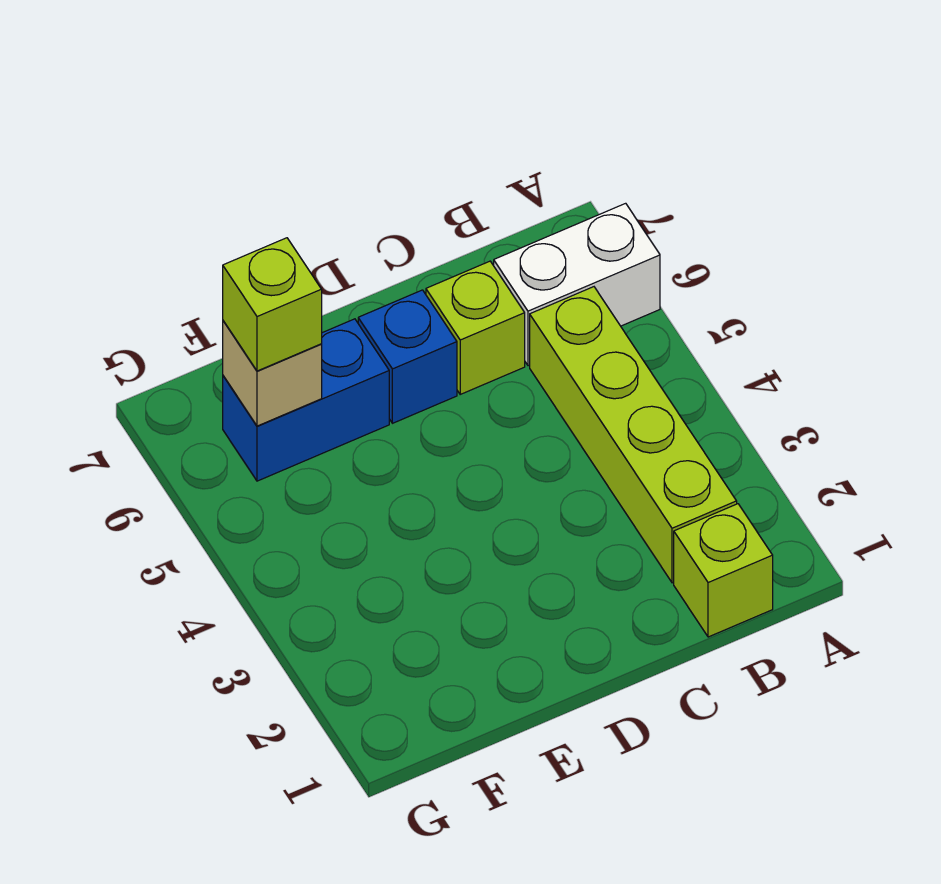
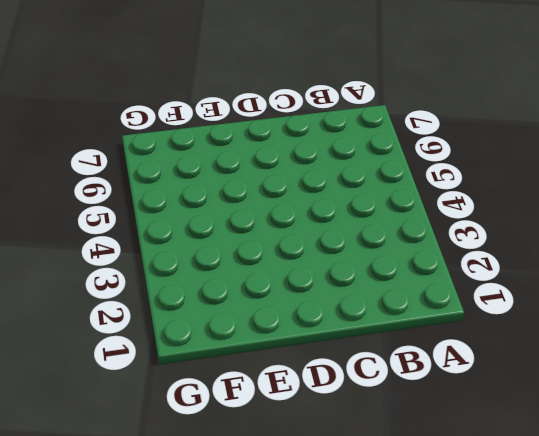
none -> white 1x2 brick [494,203,660,366]
none -> lime 1x1 brick [674,504,773,637]

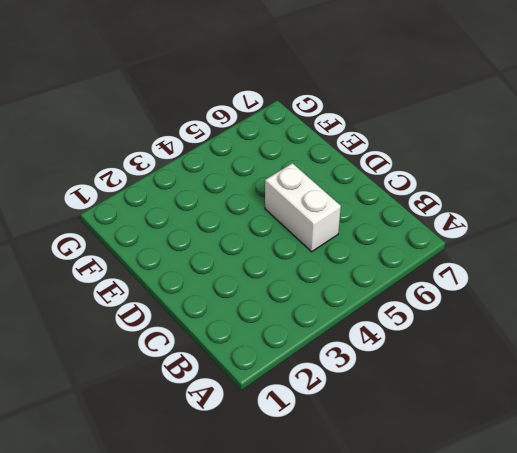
white 1x2 brick [265,163,341,252] -> white 1x2 brick moved to [494,203,660,366]
none -> lime 1x1 brick [674,504,773,637]
none -> lime 1x4 brick [530,287,737,583]

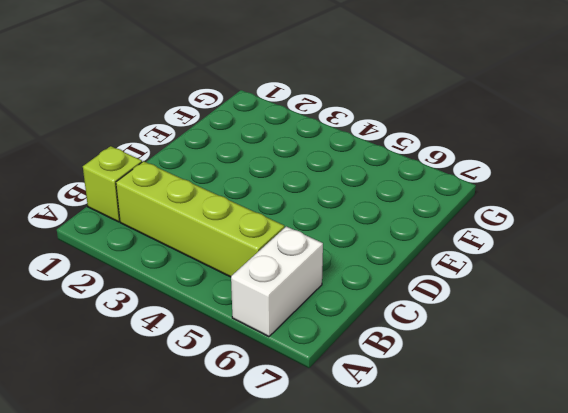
none -> lime 1x1 brick [426,261,525,394]
none -> blue 1x1 brick [358,290,457,423]

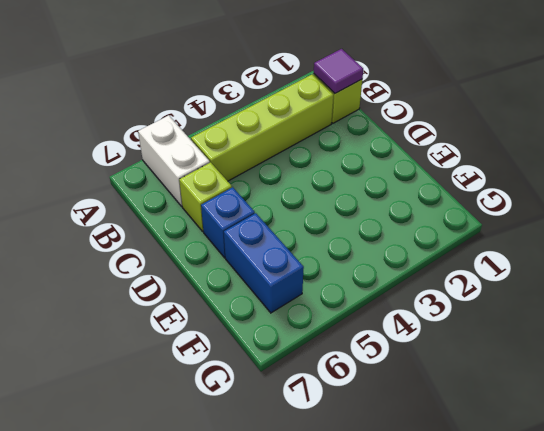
purple 1x1 tile [314,49,363,93] -> none
none -> tan 1x1 brick [223,321,322,426]
none -> lime 1x1 brick [223,238,322,371]

